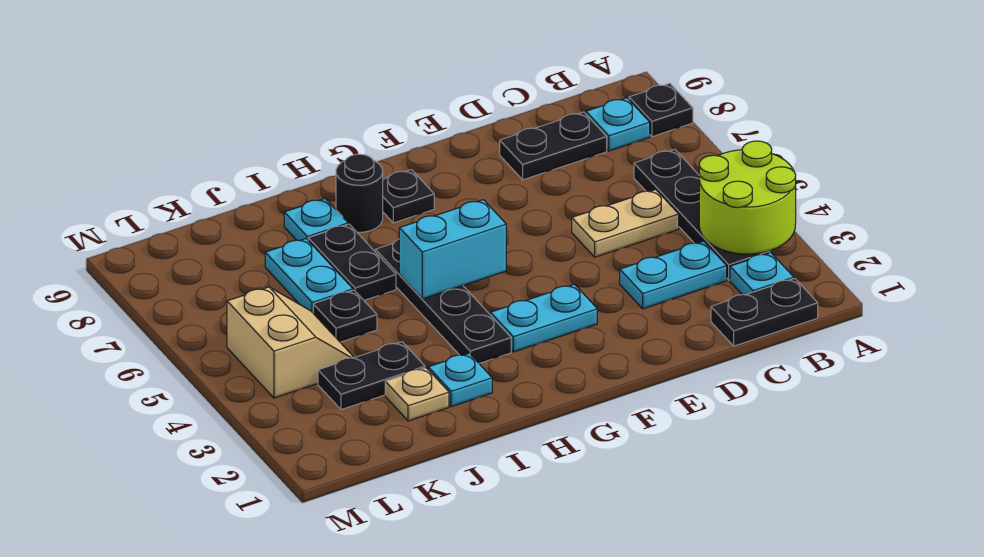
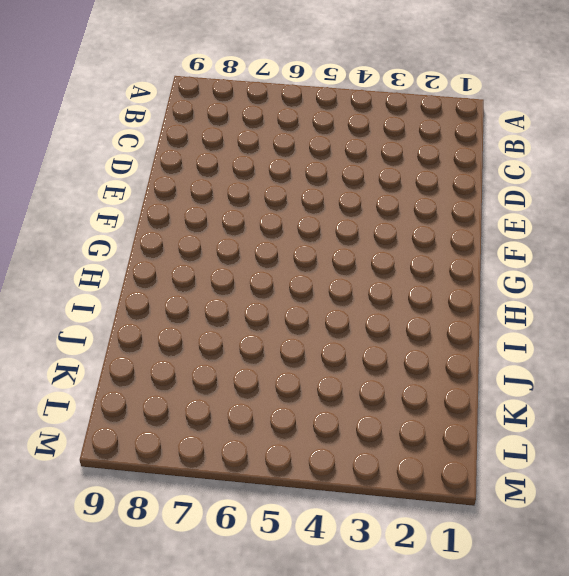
none -> black 1x1 plate [629,83,693,137]
none -> black 1x2 plate [711,278,818,346]
none -> cyan 1x1 plate [730,253,794,295]

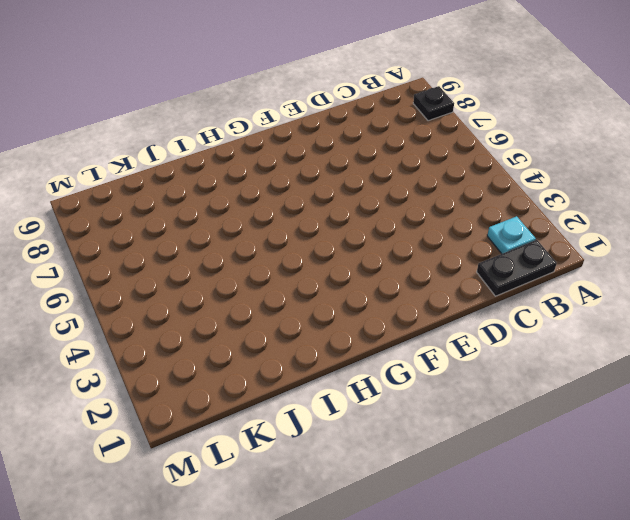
none -> black 1x4 plate [634,149,770,280]
none -> cyan 1x1 plate [586,98,650,151]
none -> cyan 1x2 plate [620,241,727,309]

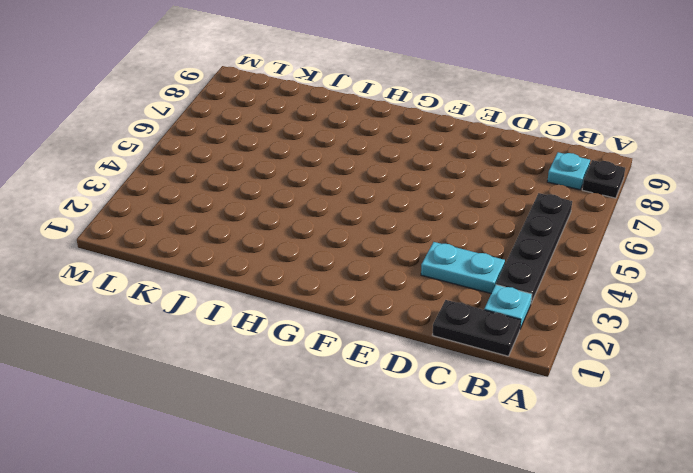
none -> tan 1x2 plate [572,190,679,257]
none -> black 1x2 plate [500,112,607,180]
none -> cyan 1x2 plate [490,284,597,352]

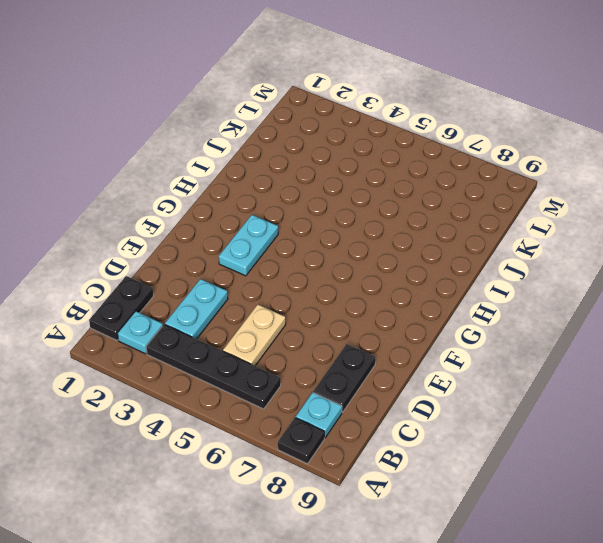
none -> black 1x1 plate [383,170,434,223]
none -> black 1x4 plate [375,239,511,363]
none -> black 1x1 round brick [336,154,383,232]

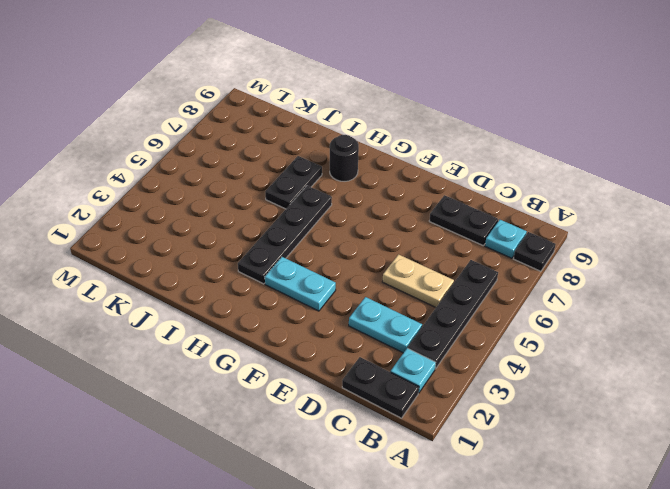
none -> black 1x1 plate [383,170,434,223]
none -> cyan 1x1 plate [428,353,492,407]
none -> cyan 1x1 plate [284,198,348,241]

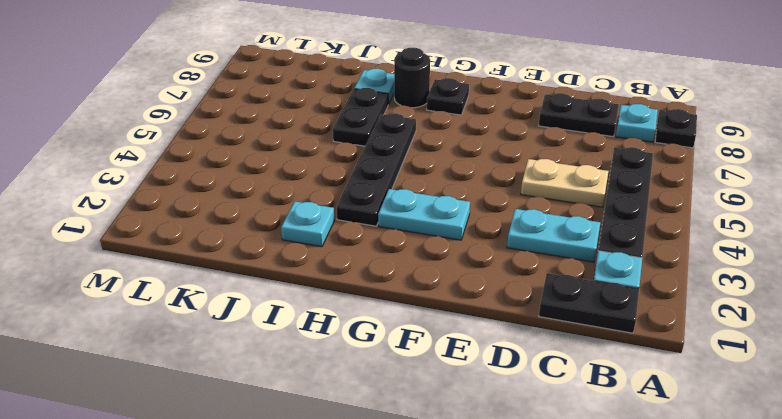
none -> tan 1x1 plate [385,368,449,421]
none -> black 1x2 plate [318,342,425,410]
none -> black 1x1 plate [313,290,377,342]

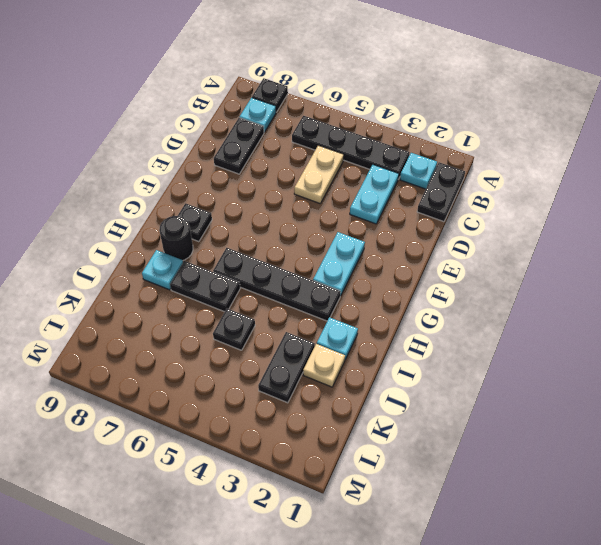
none -> cyan 1x2 plate [265,239,353,313]
none -> tan 2x2 slope [227,287,354,398]
none -> lime 2x2 round brick [699,141,796,254]

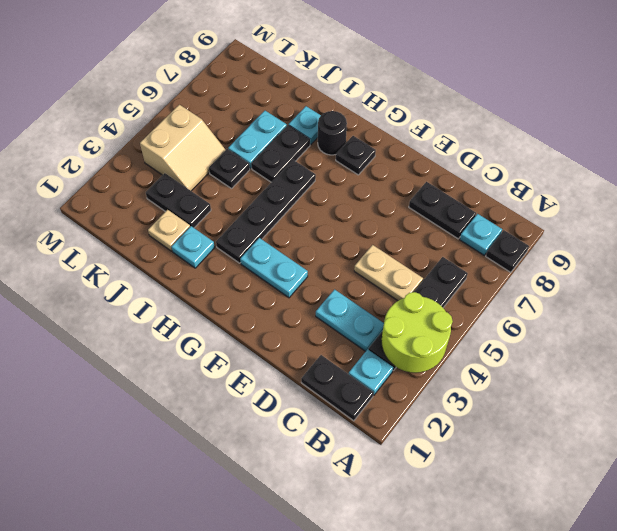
none -> cyan 1x2 brick [399,200,506,299]

